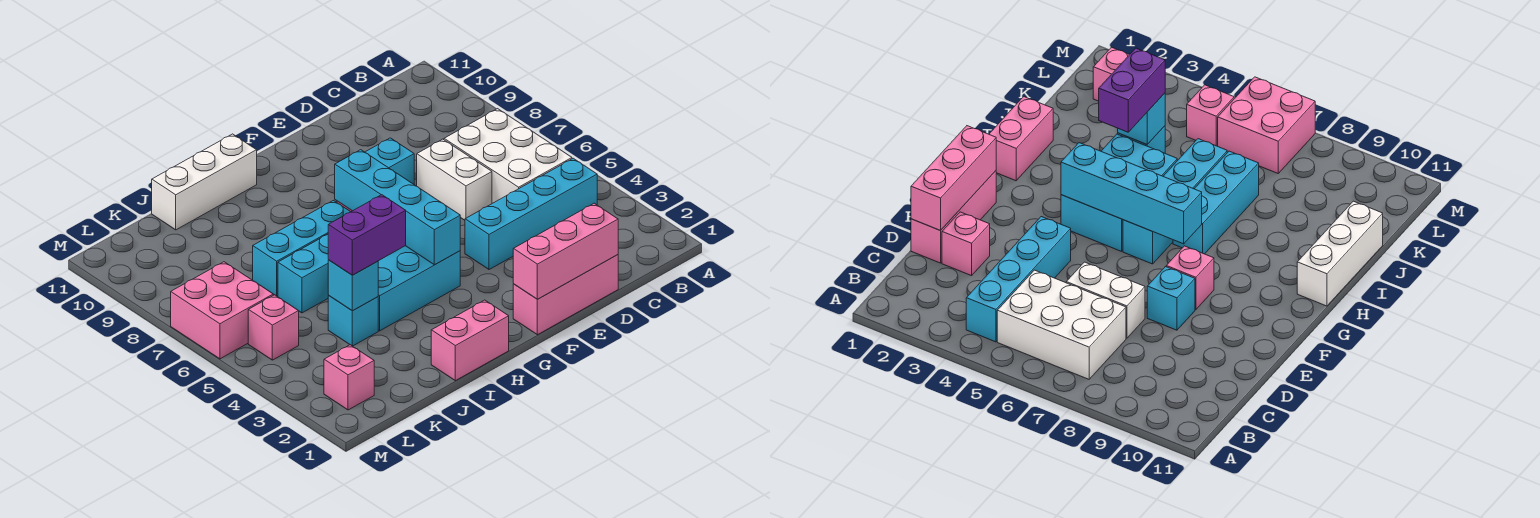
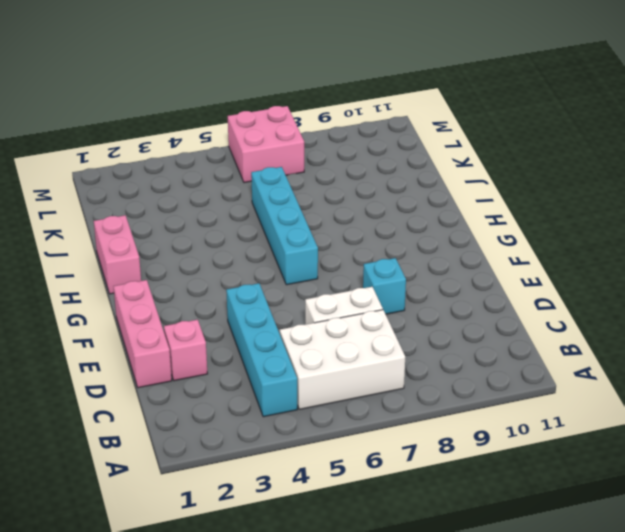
none -> pink 1x1 brick [1166,246,1214,310]
none -> cyan 2x3 brick [378,246,460,331]
none -> cyan 1x3 brick [253,201,350,296]

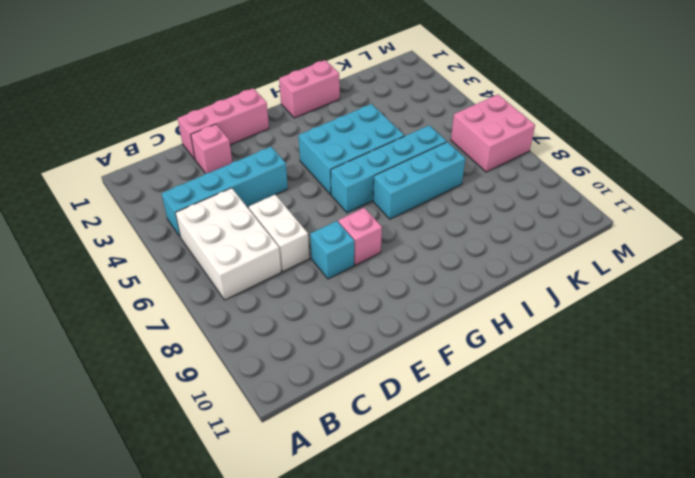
none -> white 1x3 brick [152,134,257,230]
none -> cyan 1x1 brick [328,296,378,346]
none -> pink 1x1 brick [324,345,374,410]

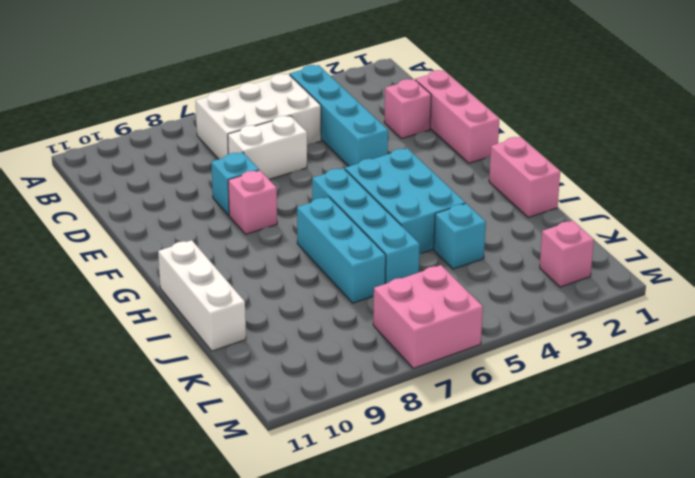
none -> pink 1x1 brick [248,295,299,360]
none -> pink 1x3 brick [513,203,618,299]
none -> cyan 1x4 brick [335,150,460,265]

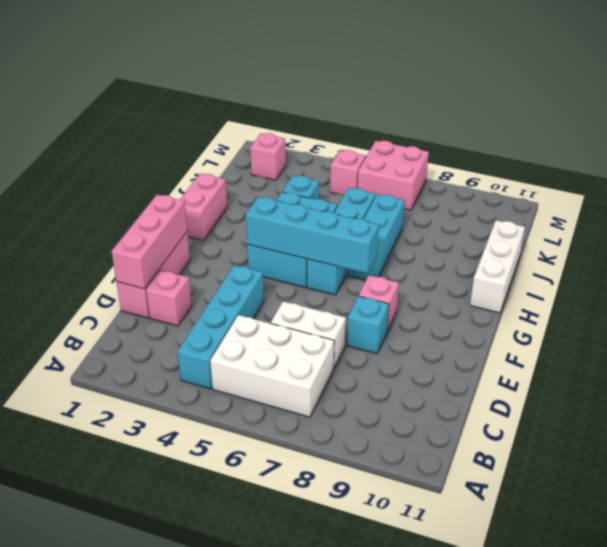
none -> cyan 1x1 brick [328,260,378,311]
none -> purple 1x2 brick [328,195,406,275]

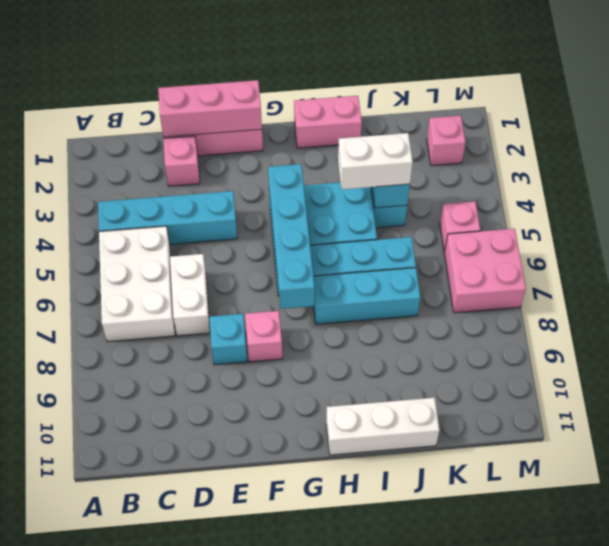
white 1x2 brick [338,133,413,189] -> purple 1x2 brick [328,195,406,275]

